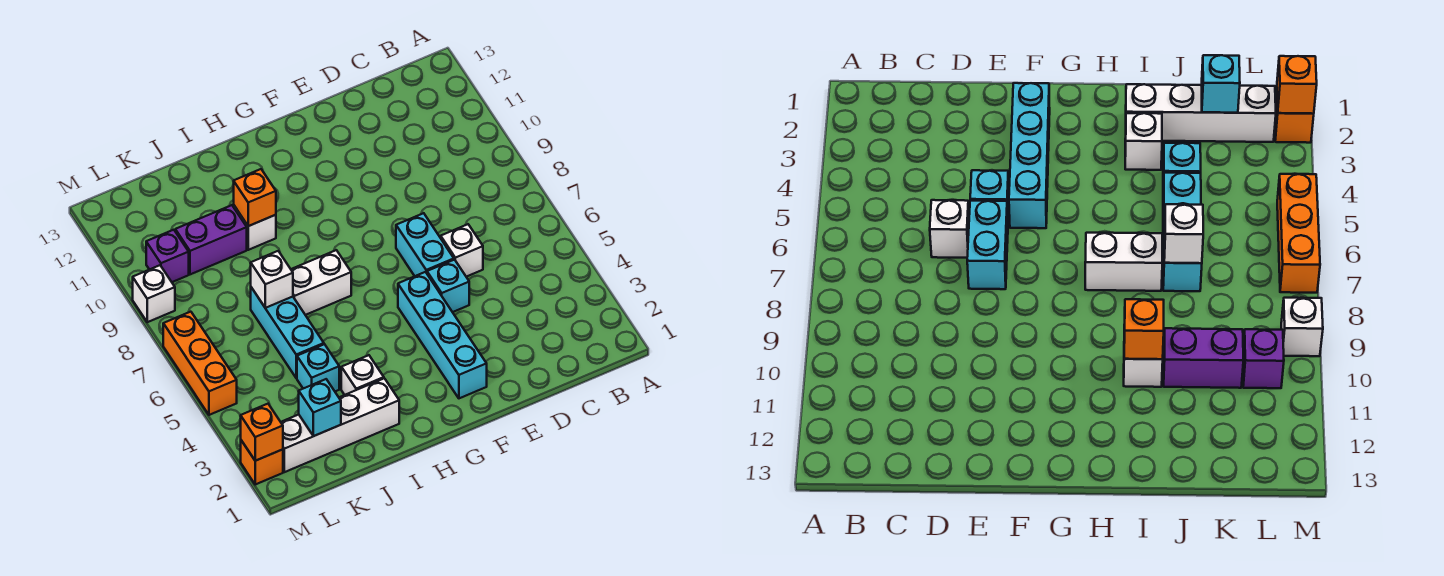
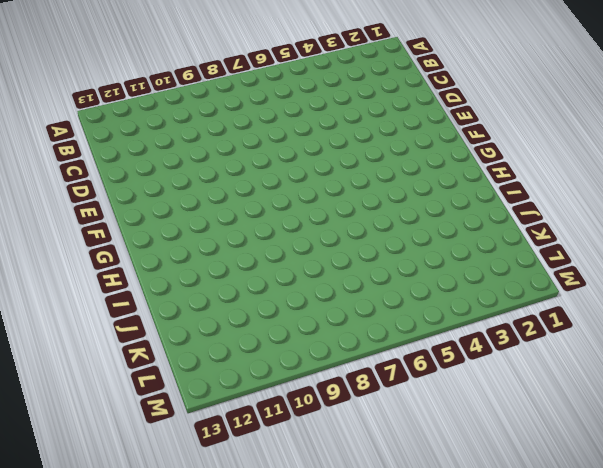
none -> white 1x1 brick [441,224,483,277]
none -> cyan 1x1 brick [427,260,469,312]
none -> cyan 1x2 brick [396,213,454,276]

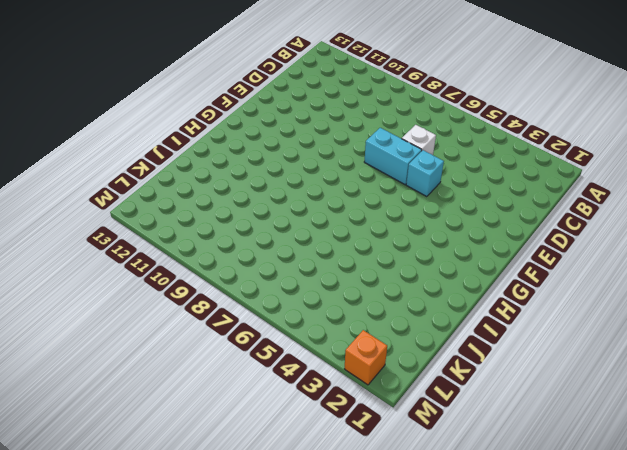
none -> cyan 1x4 brick [398,272,487,398]
none -> white 1x2 brick [291,250,351,315]
none -> white 1x4 brick [281,378,399,472]

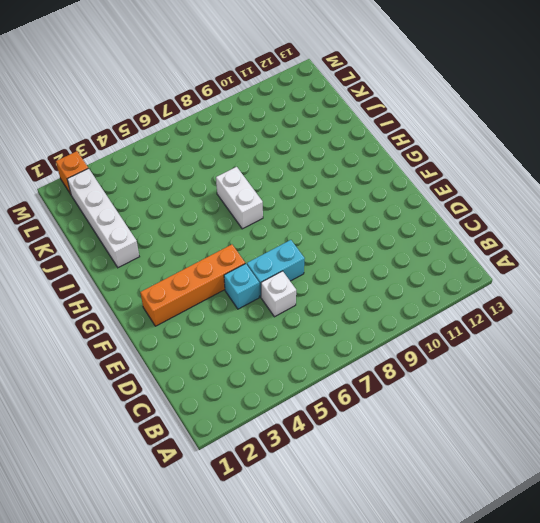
orange 1x4 brick [140,245,245,326] -> cyan 1x4 brick [398,272,487,398]
none -> white 1x1 brick [341,355,384,395]
none -> white 1x1 brick [234,206,276,250]
none -> cyan 1x1 brick [297,344,339,391]

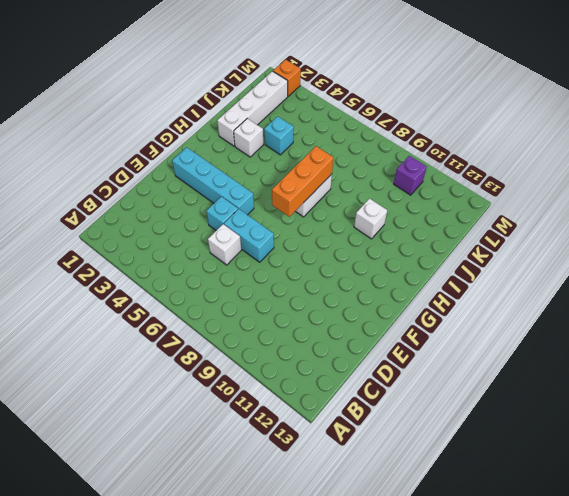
orange 1x3 brick [272,146,333,217] -> orange 1x3 brick turned to [163,312,237,415]
none -> cyan 1x3 brick [251,287,324,378]
none -> purple 1x2 brick [175,205,247,274]
none -> white 1x1 brick [133,265,175,322]

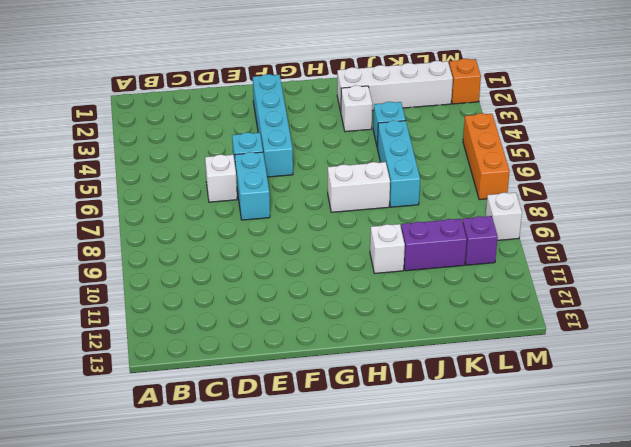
none -> orange 1x1 brick [234,169,276,226]
none -> white 1x1 brick [251,251,293,308]
none -> cyan 1x1 brick [299,379,341,436]

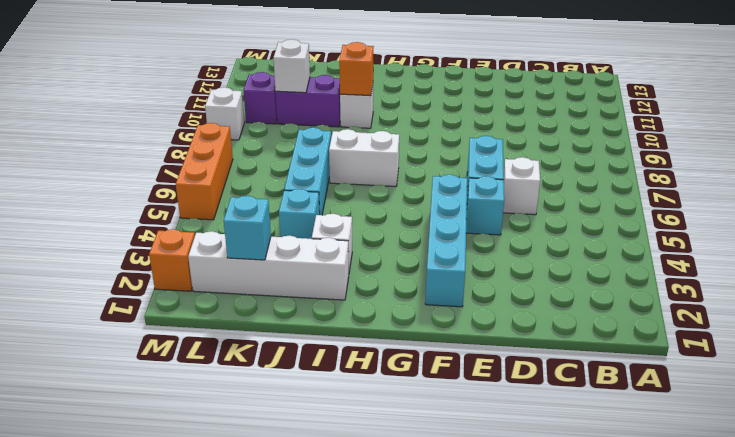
white 1x1 brick [273,39,310,93] -> white 1x1 brick moved to [251,251,293,308]
none -> orange 1x1 brick [241,404,283,461]

